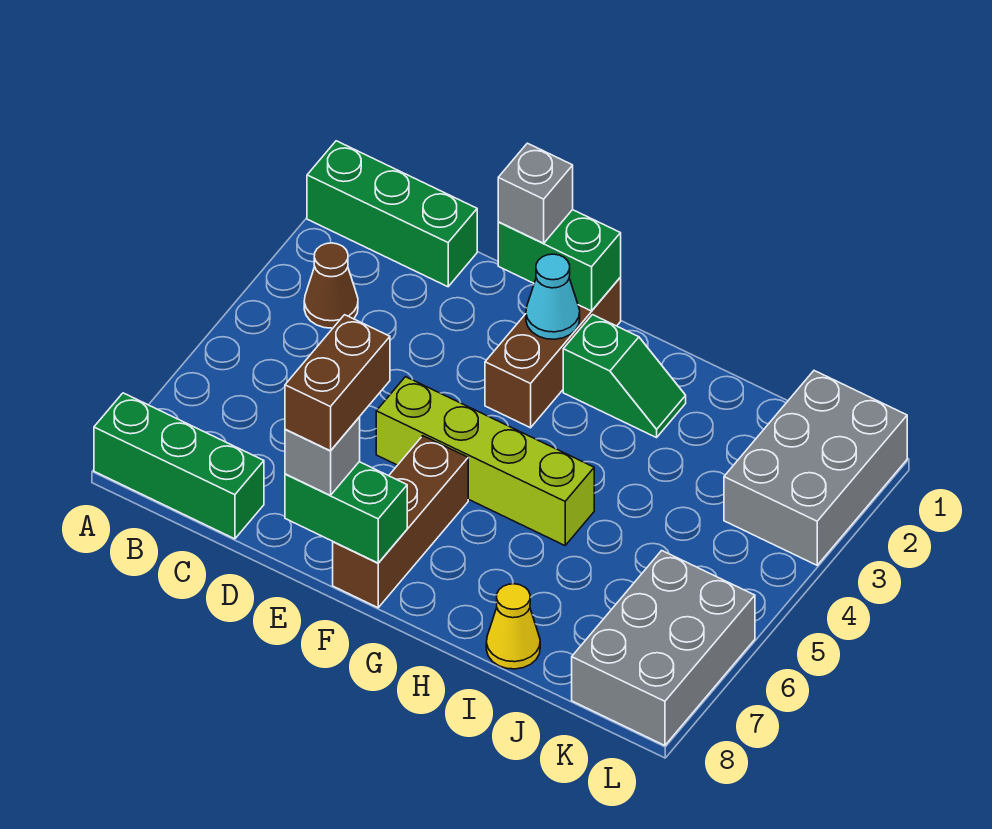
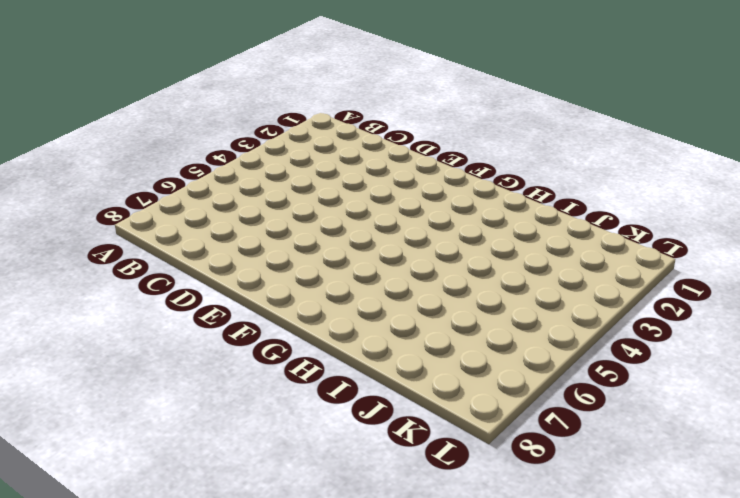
none -> green 1x3 brick [307,141,477,287]
none -> green 1x3 brick [94,393,264,539]
none -> brown 1x1 cone [304,243,358,328]

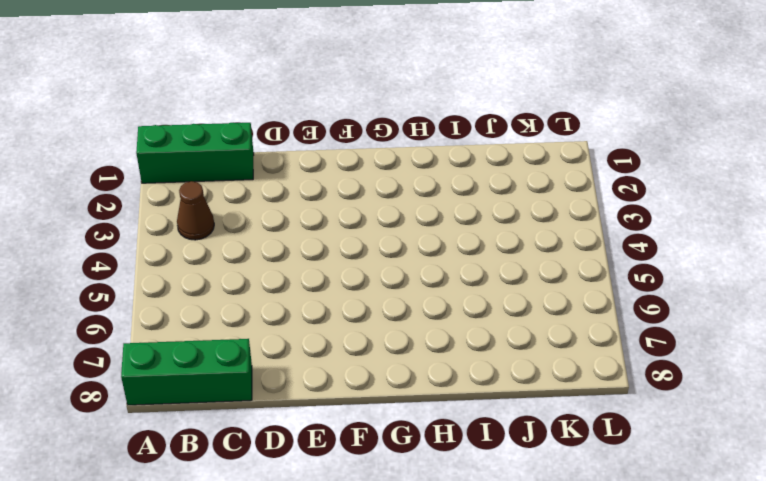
none -> lime 1x4 brick [376,377,594,545]
none -> brown 1x3 brick [485,278,621,428]
none -> brown 1x3 brick [333,436,468,608]

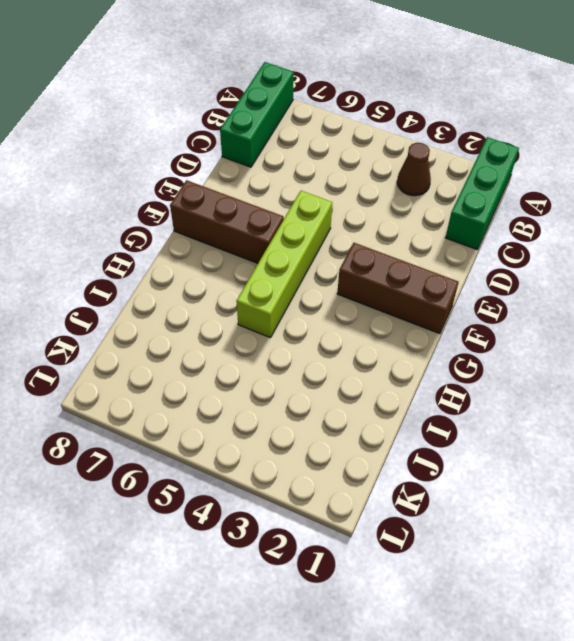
none -> green 1x2 slope [563,315,686,438]
none -> yellow 1x1 cone [486,584,540,669]
none -> grey 2x3 brick [724,371,907,565]

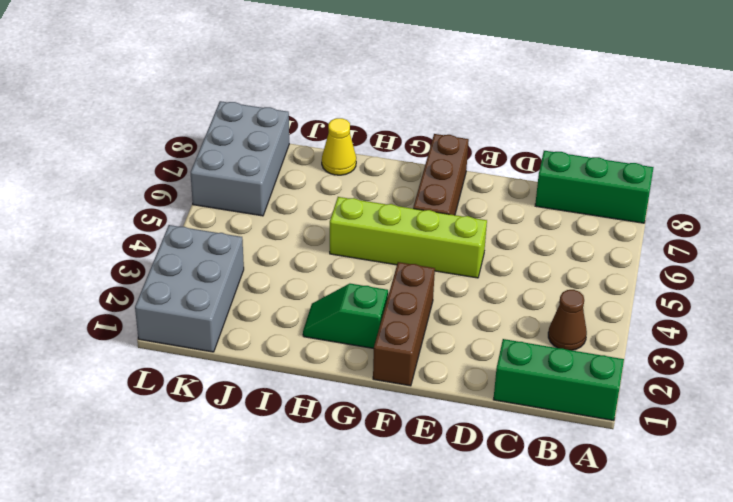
none -> green 1x2 brick [498,210,621,311]
none -> green 1x2 brick [285,462,407,563]
none -> cyan 1x1 cone [526,254,580,339]

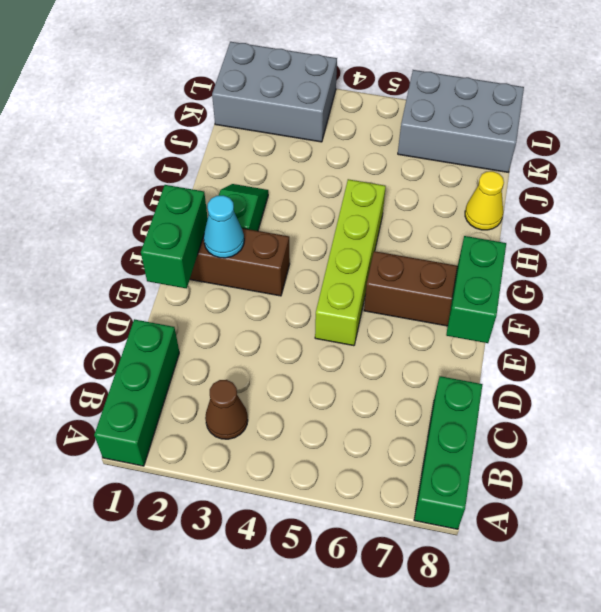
none -> grey 1x1 brick [498,143,573,243]
none -> grey 1x1 brick [285,417,360,495]
none -> brown 1x2 brick [285,315,390,451]

